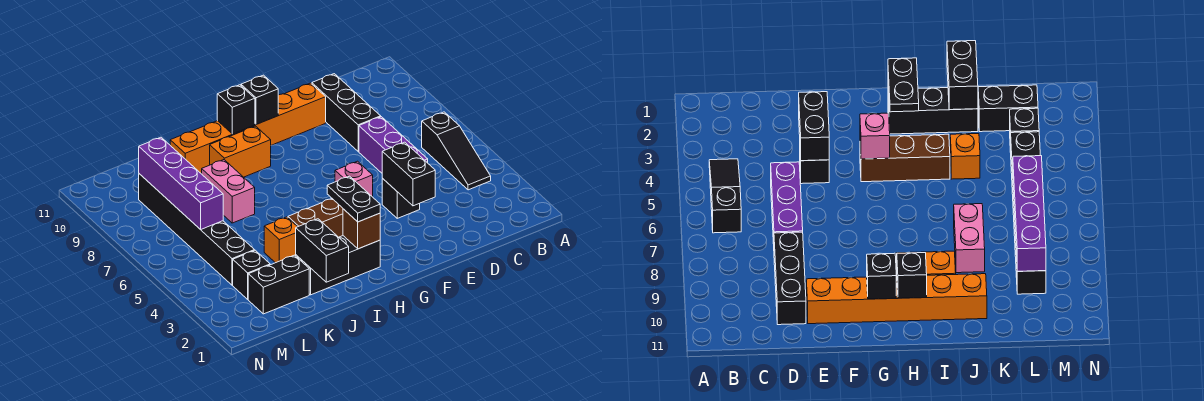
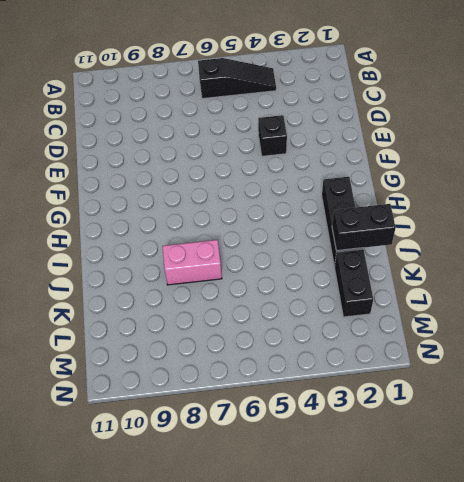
none -> purple 1x3 brick [359,117,428,173]
none -> black 1x3 brick [312,74,381,151]
none -> orange 1x6 brick [170,83,326,174]

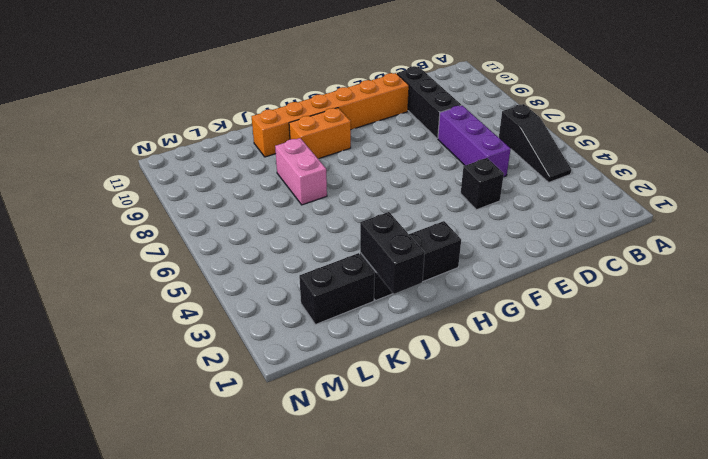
none -> brown 1x3 brick [288,199,343,237]
none -> orange 1x1 brick [264,217,297,263]
none -> black 1x1 brick [233,250,270,299]

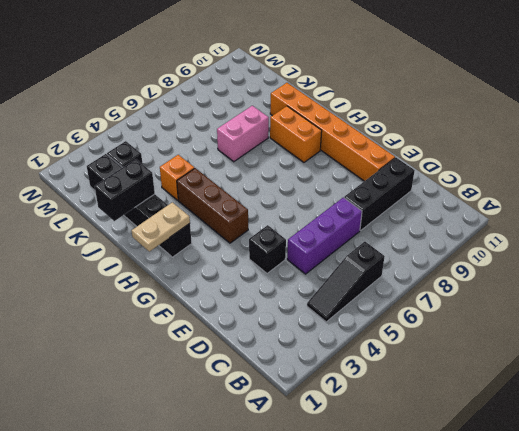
tan 1x2 plate [132,202,190,251] -> brown 1x1 brick [343,209,380,249]
none -> black 1x6 brick [139,174,255,285]
none -> black 1x2 brick [382,142,435,206]
none -> pink 1x1 brick [335,161,373,197]

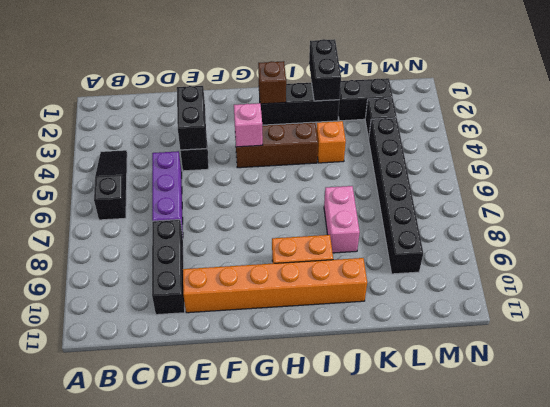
none -> black 1x1 brick [241,75,278,125]
none -> black 1x1 brick [217,85,255,134]
none -> purple 1x4 brick [139,137,223,230]

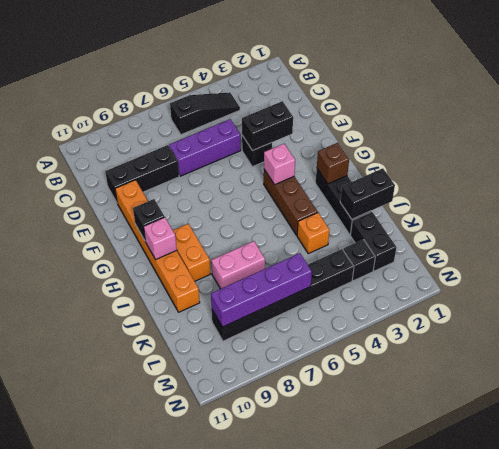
pink 1x1 brick [144,217,177,260] -> black 1x1 brick [217,85,255,134]
none -> black 1x2 plate [327,176,380,222]

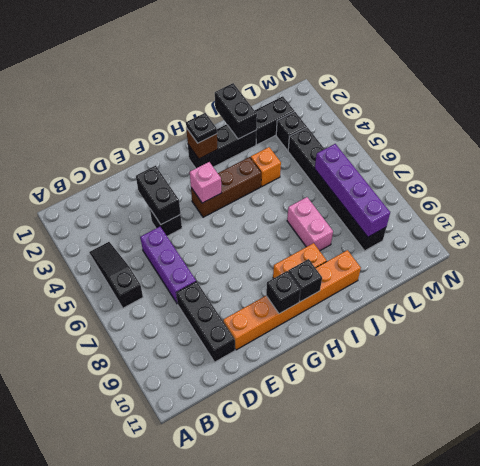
black 1x1 plate [186,113,217,143] -> black 1x2 plate [327,176,380,222]

